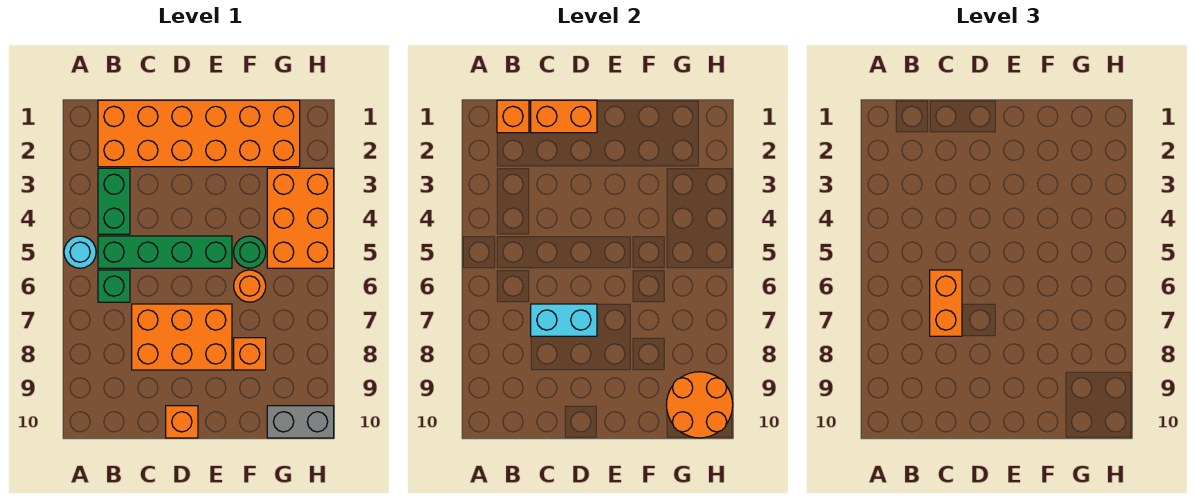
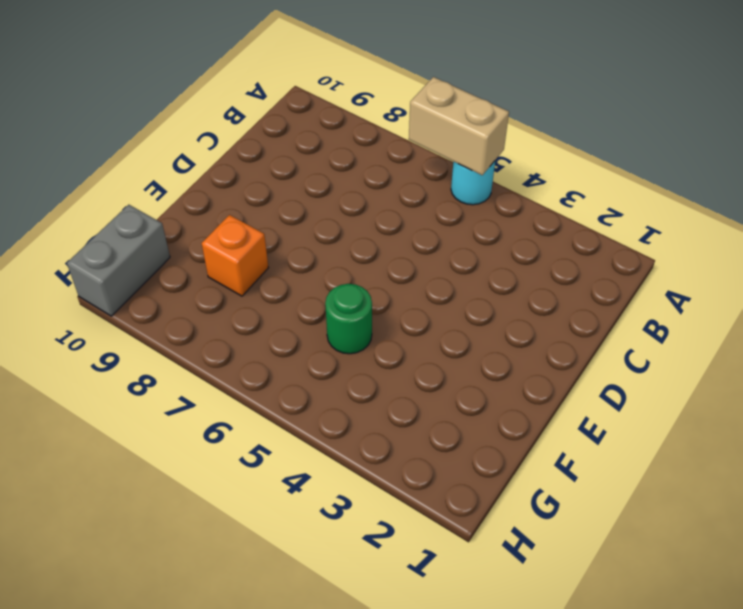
tan 1x2 brick [409,77,509,175] -> none
none -> orange 2x6 brick [98,100,300,167]
none -> green 1x2 brick [98,168,130,234]
none -> green 1x4 brick [98,236,232,268]

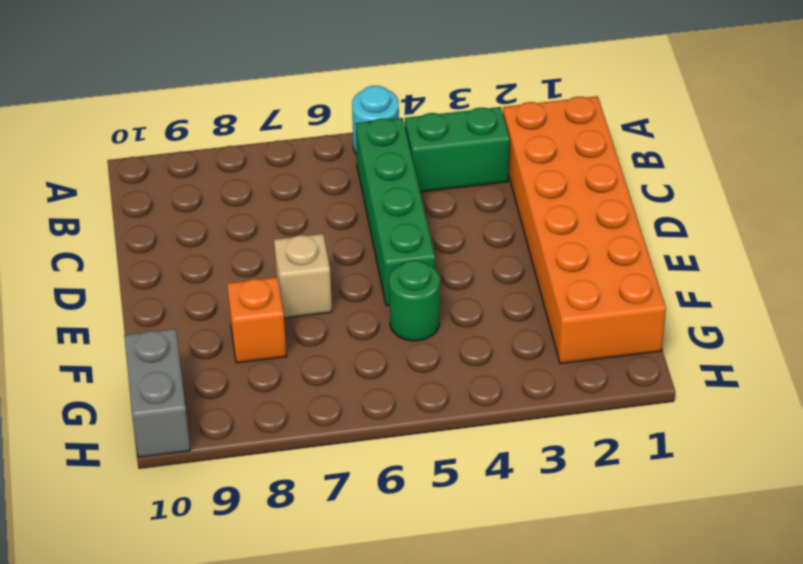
tan 1x1 brick [274,234,332,318] -> orange 2x3 brick [132,304,232,370]
none -> green 1x1 brick [98,270,130,302]
none -> orange 1x1 brick [166,406,198,438]
none -> orange 1x1 round brick [234,270,266,302]

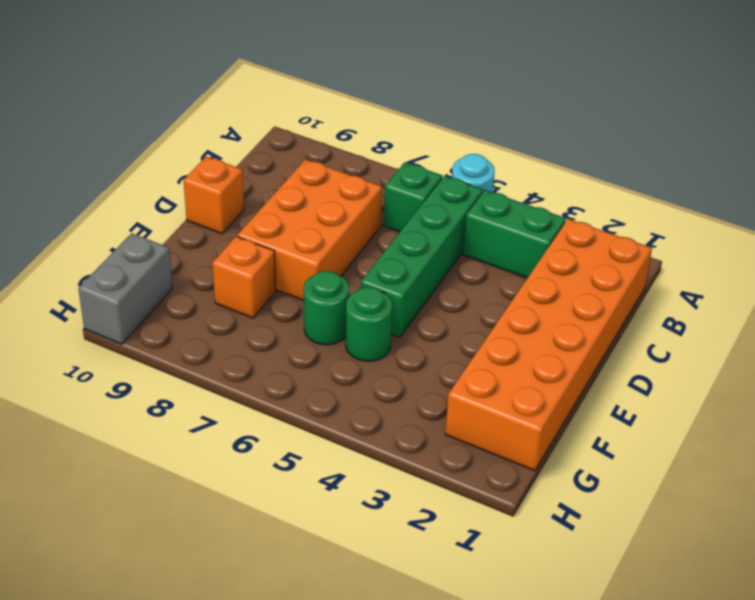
green 1x1 round brick [304,271,349,345] -> orange 1x1 round brick [234,270,266,302]
none -> orange 2x3 brick [267,168,334,268]
none -> orange 1x1 brick [497,100,529,133]
none -> orange 1x2 brick [531,100,597,133]

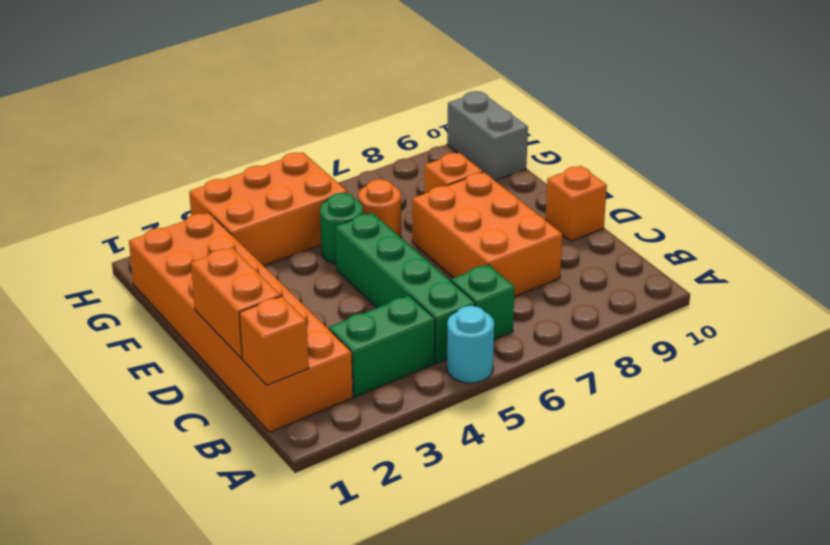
none -> cyan 1x2 brick [531,304,597,336]
none -> orange 2x2 round brick [666,372,733,438]
none -> orange 1x2 brick [930,270,962,336]

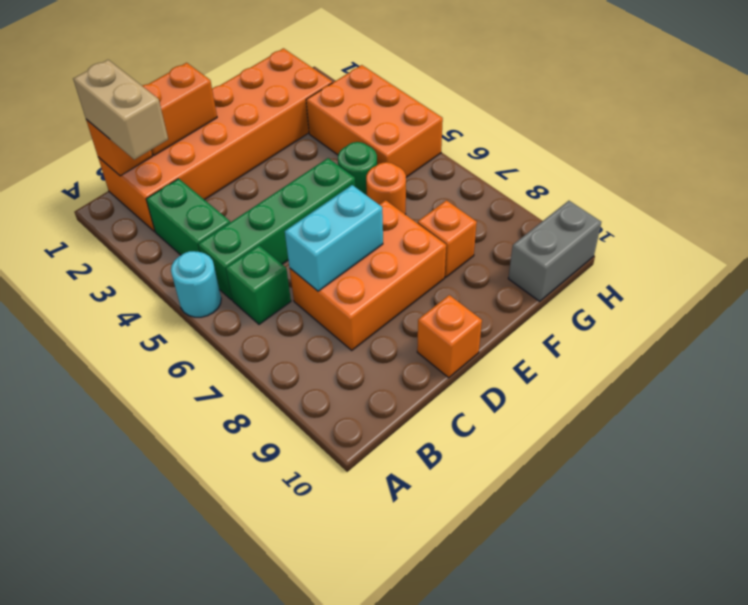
tan 1x2 brick [73,60,168,160] -> none
none -> orange 2x2 round brick [666,372,733,438]
none -> orange 1x2 brick [930,270,962,336]

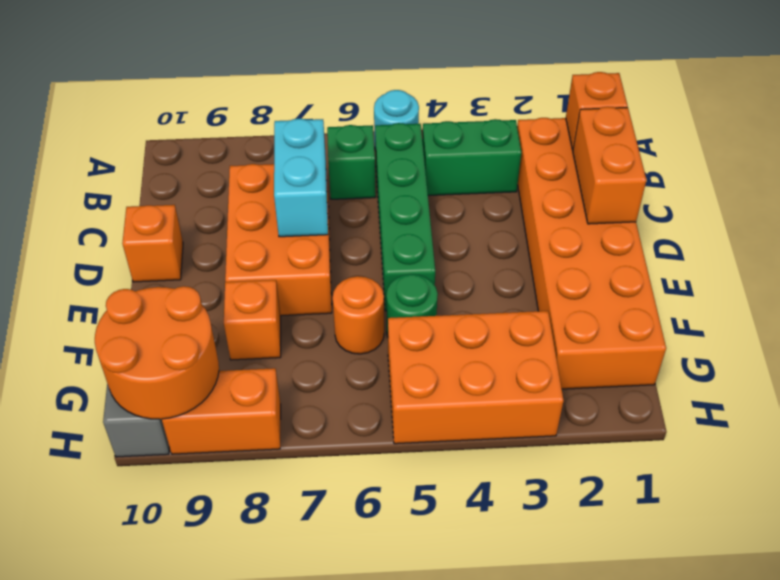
orange 1x2 brick [162,368,281,454] -> orange 1x2 brick moved to [930,270,962,336]

